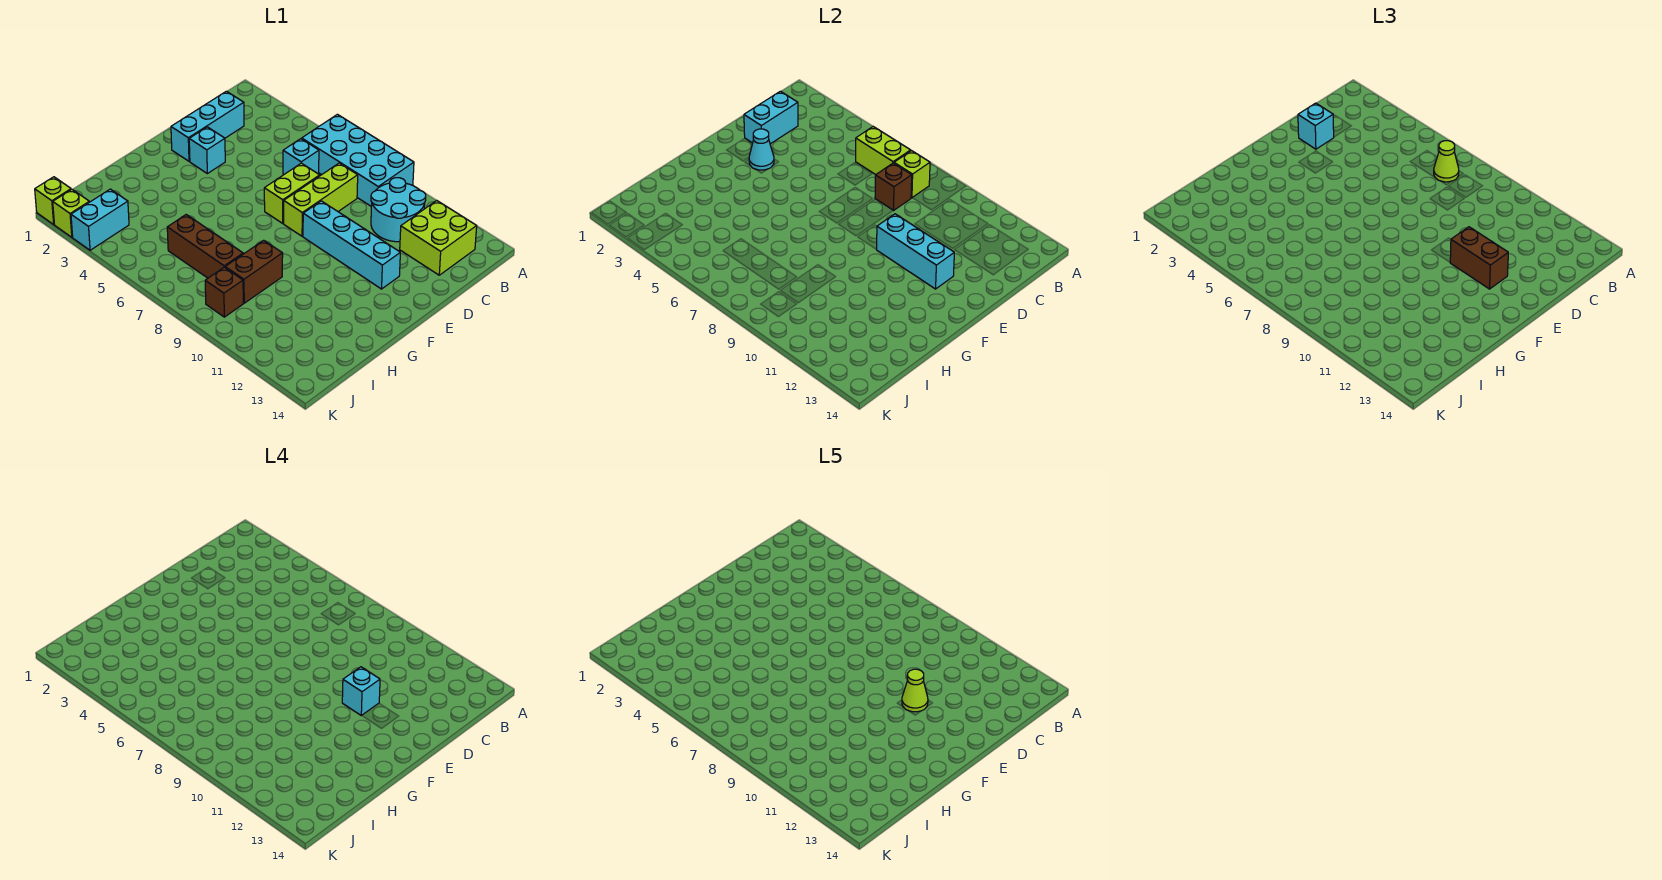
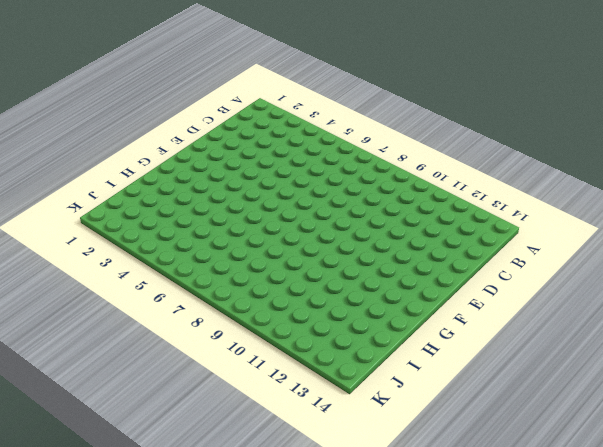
none -> cyan 2x4 brick [302,114,414,206]
none -> cyan 2x2 round brick [371,178,426,242]
none -> lime 2x2 brick [400,200,477,275]

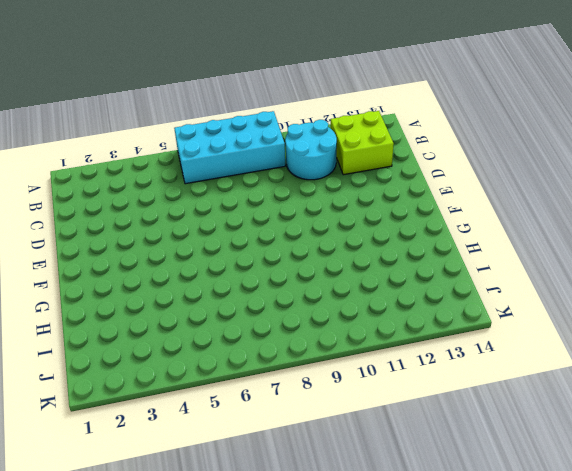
none -> cyan 1x3 brick [171,91,244,161]
none -> cyan 1x1 brick [283,139,319,174]
none -> lime 1x3 brick [284,163,358,236]

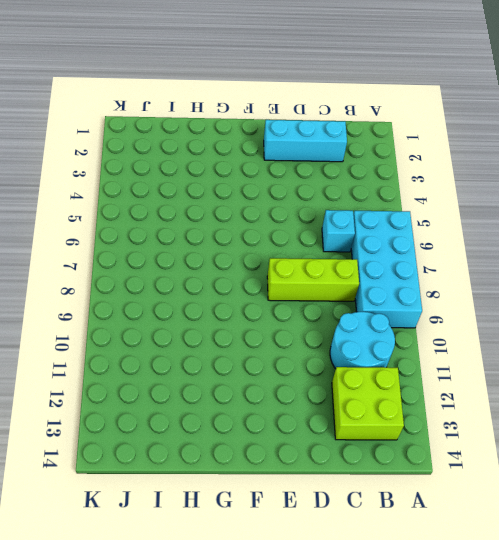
none -> lime 1x2 brick [264,163,320,223]
none -> cyan 1x1 brick [189,127,225,174]
none -> cyan 1x4 brick [303,201,400,289]

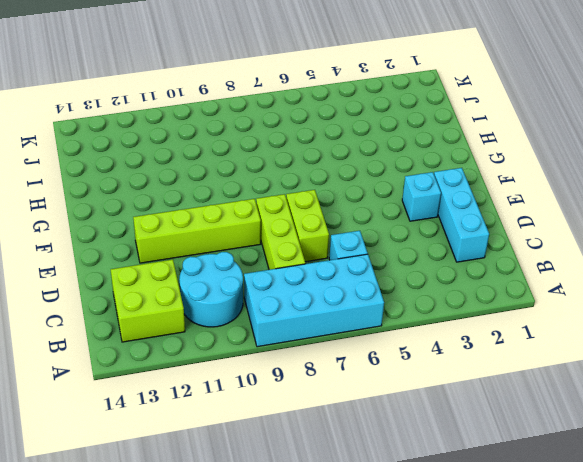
lime 1x4 brick [133,199,261,263] -> cyan 1x4 brick [303,201,400,289]
none -> brown 1x2 brick [225,240,283,303]
none -> brown 1x3 brick [167,215,243,278]
none -> cyan 1x2 brick [71,189,129,250]

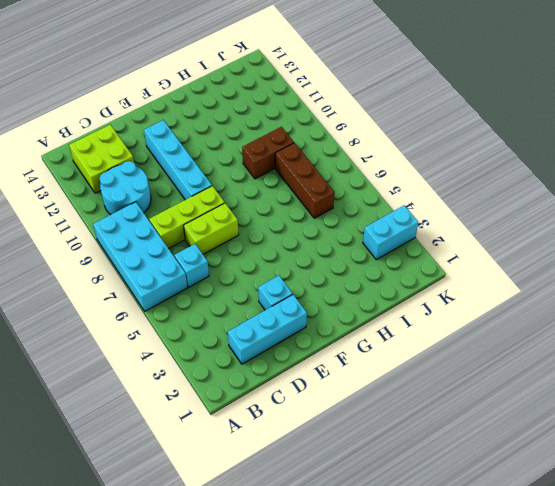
none -> brown 1x1 brick [205,267,243,317]
none -> lime 1x1 brick [35,177,71,224]
none -> lime 1x1 brick [53,189,89,237]

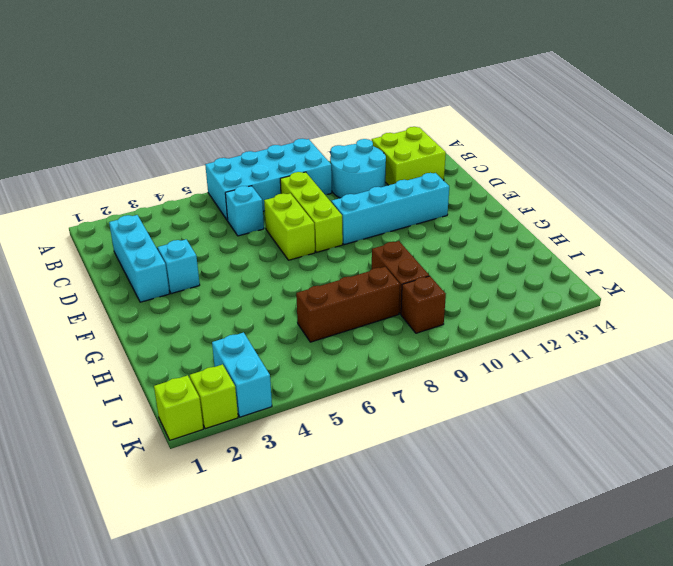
none -> lime 1x2 brick [856,127,911,175]
none -> lime 1x1 brick [894,151,930,198]
none -> cyan 1x2 brick [744,91,798,144]

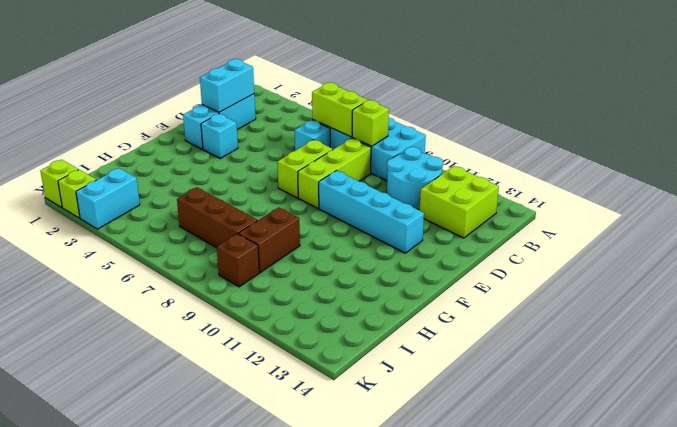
none -> brown 1x1 brick [875,163,912,211]
none -> cyan 1x1 cone [749,129,774,170]
none -> cyan 1x3 brick [876,214,954,289]

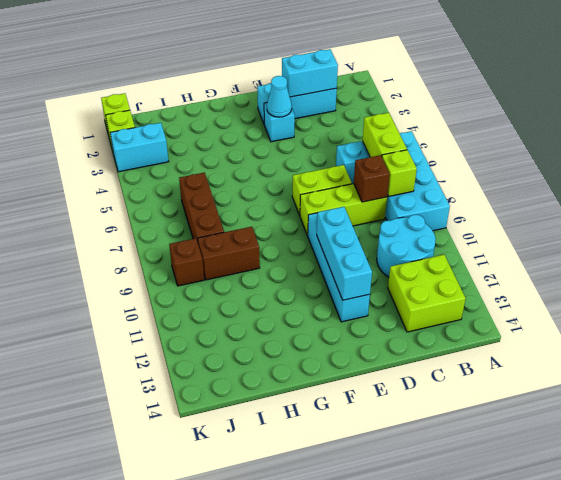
none -> lime 1x1 cone [1434,141,1459,182]
none -> cyan 1x1 brick [1298,103,1334,149]
none -> brown 1x2 brick [1450,227,1508,289]

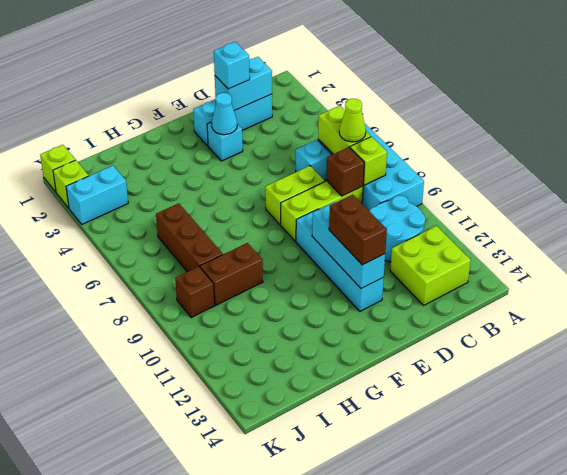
none -> cyan 1x1 brick [342,667,380,716]
none -> lime 1x1 cone [902,669,928,712]

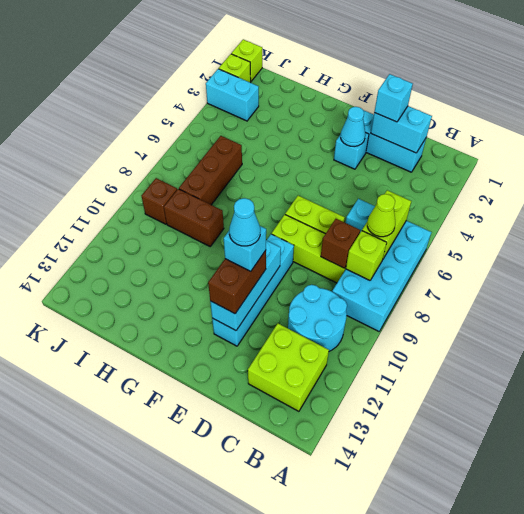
cyan 1x1 cone [229,198,260,246] -> lime 1x1 cone [902,669,928,712]

